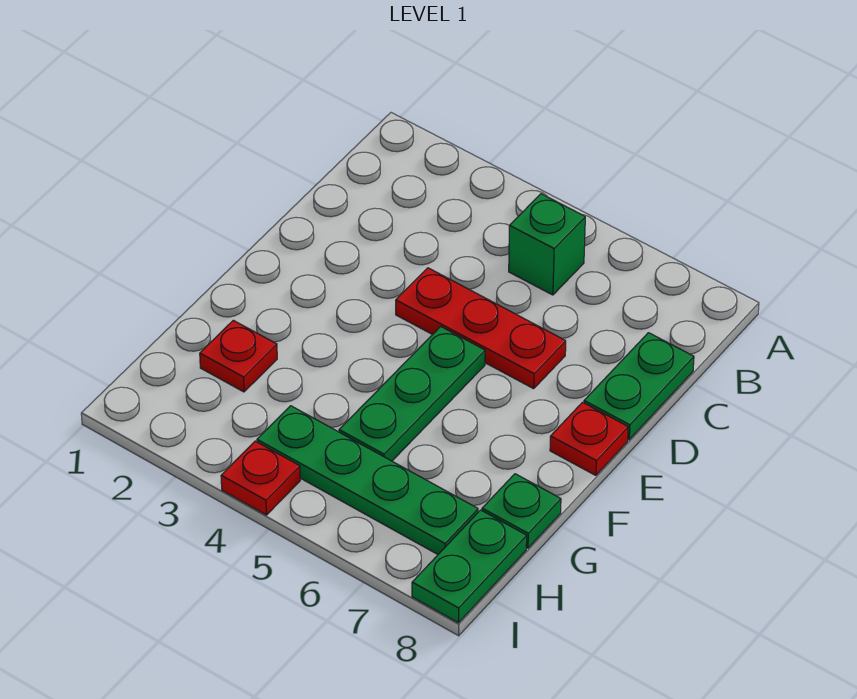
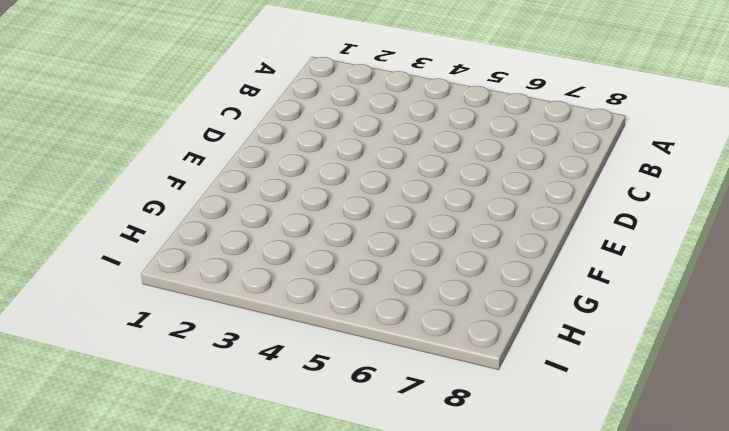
none -> green 1x1 brick [509,194,585,295]
none -> green 1x2 plate [584,333,694,440]

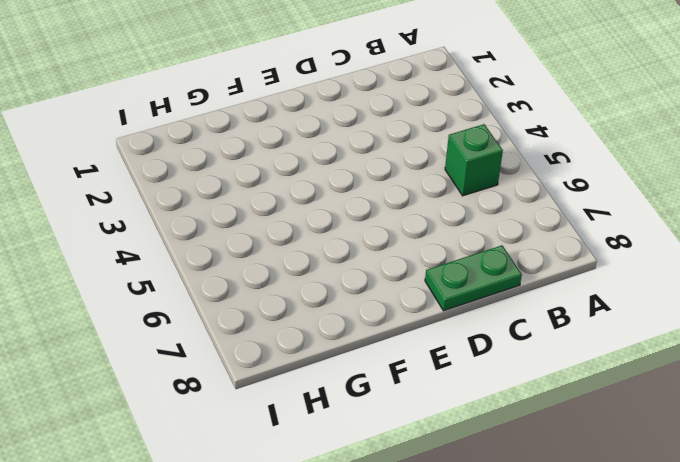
none -> red 1x3 plate [396,268,566,389]
none -> green 1x3 plate [339,326,485,461]

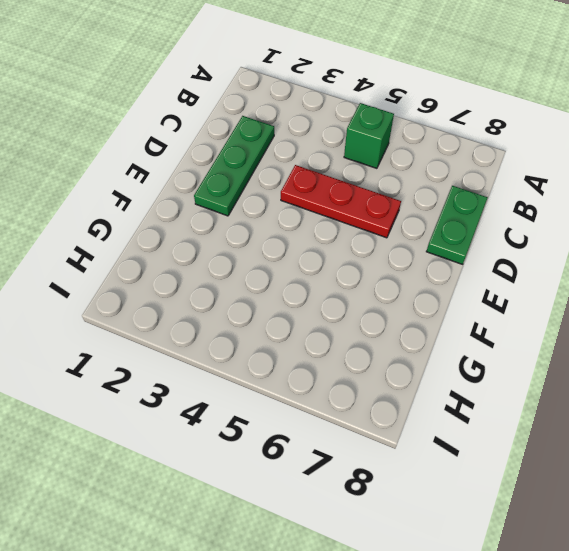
green 1x3 plate [194,116,274,216] -> green 1x3 plate moved to [339,326,485,461]
none -> red 1x1 plate [550,402,628,475]
none -> red 1x1 plate [200,320,277,392]

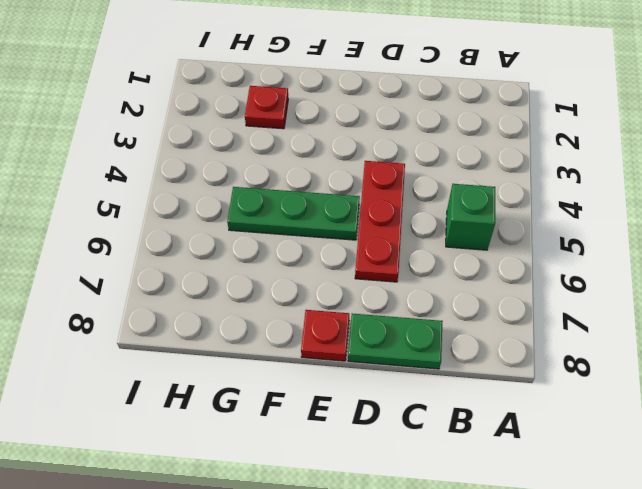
none -> green 1x1 plate [482,474,561,548]
none -> green 1x4 plate [257,406,478,554]

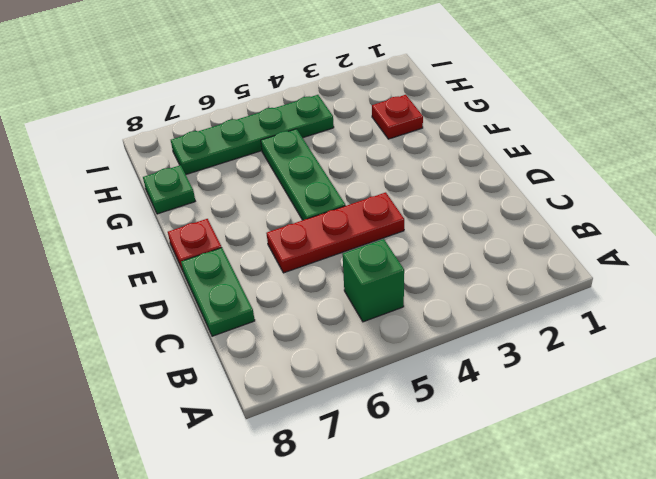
none -> green 1x2 plate [412,510,527,623]
none -> red 1x1 plate [221,441,300,515]

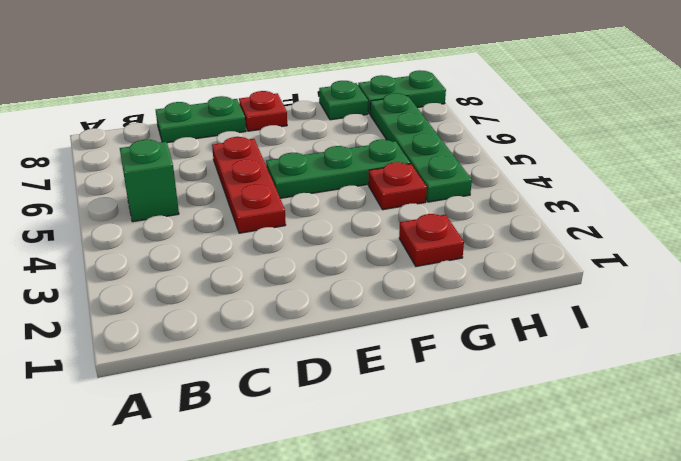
red 1x1 plate [368,162,427,210] -> red 1x1 plate moved to [221,441,300,515]

